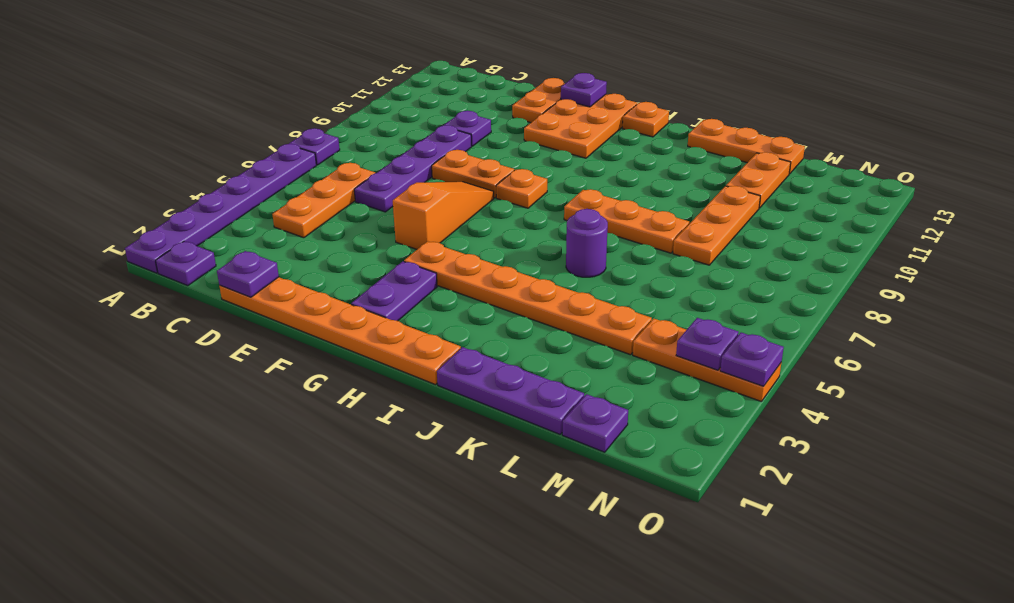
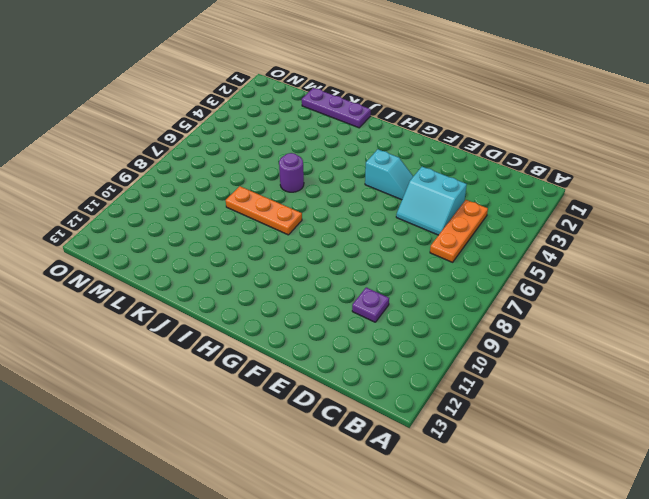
cyan 2x2 slope [396,167,467,235] -> none
cyan 1x2 slope [365,149,413,200] -> orange 1x6 plate [404,241,652,355]
none -> purple 1x6 plate [125,144,316,273]
none -> purple 1x1 plate [289,128,340,165]
none -> purple 1x1 plate [155,241,216,286]

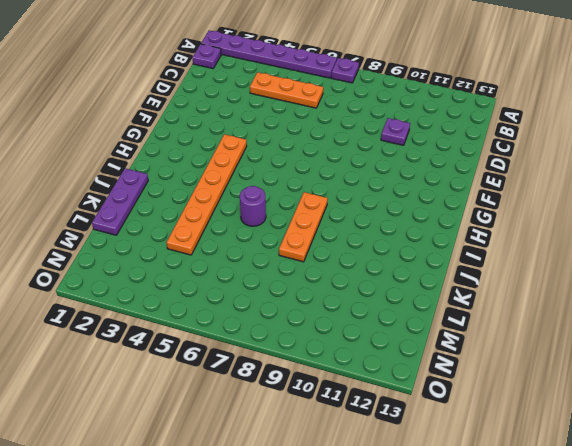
none -> orange 1x6 plate [219,277,461,385]
none -> purple 1x4 plate [354,125,472,212]
none -> orange 1x2 plate [432,150,514,198]

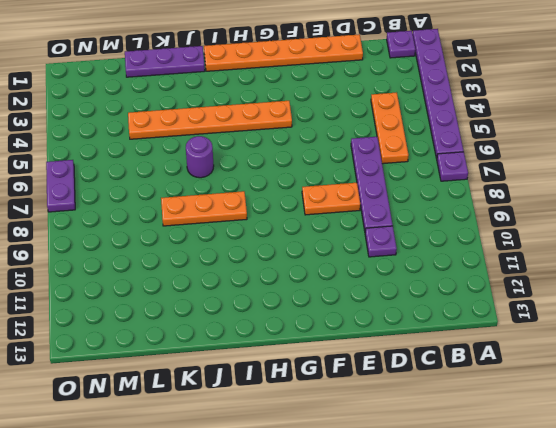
purple 1x2 plate [46,160,75,212] -> purple 1x2 plate moved to [351,261,437,321]
none -> orange 1x2 plate [512,78,564,123]
none -> orange 1x3 slope [393,182,494,249]
none -> orange 2x3 plate [524,94,637,158]

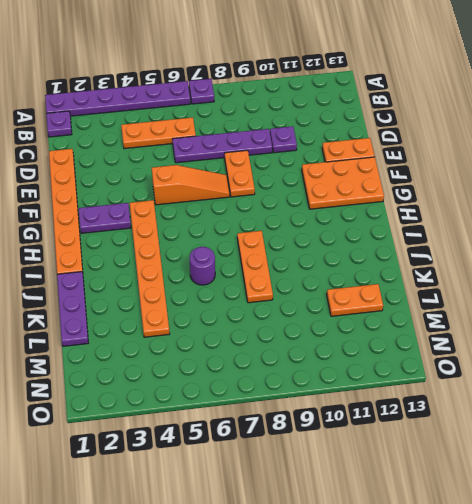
none -> orange 1x1 plate [496,169,547,208]
none -> orange 1x1 plate [623,102,669,137]
none -> orange 1x3 plate [688,119,805,174]

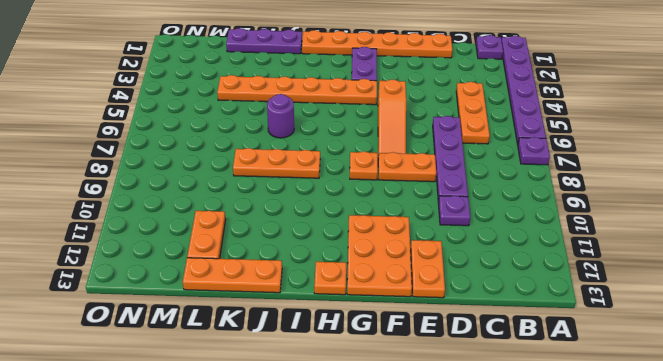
none -> orange 1x3 plate [673,186,760,265]
none -> purple 1x1 plate [562,394,628,452]
none -> orange 1x3 plate [633,319,781,402]

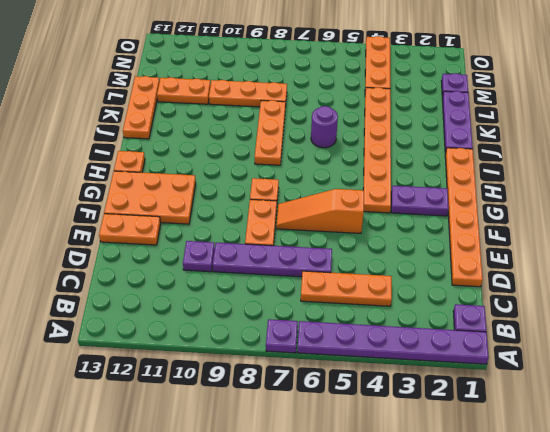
none -> purple 1x1 plate [217,251,279,297]
none -> purple 1x1 plate [561,73,607,107]
none -> purple 1x1 plate [676,318,739,370]

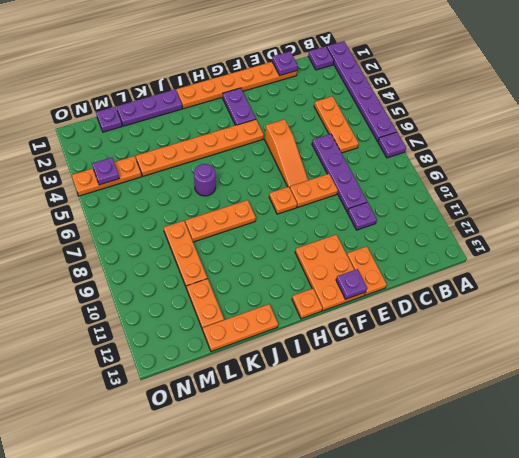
none -> purple 1x1 plate [720,332,784,386]

